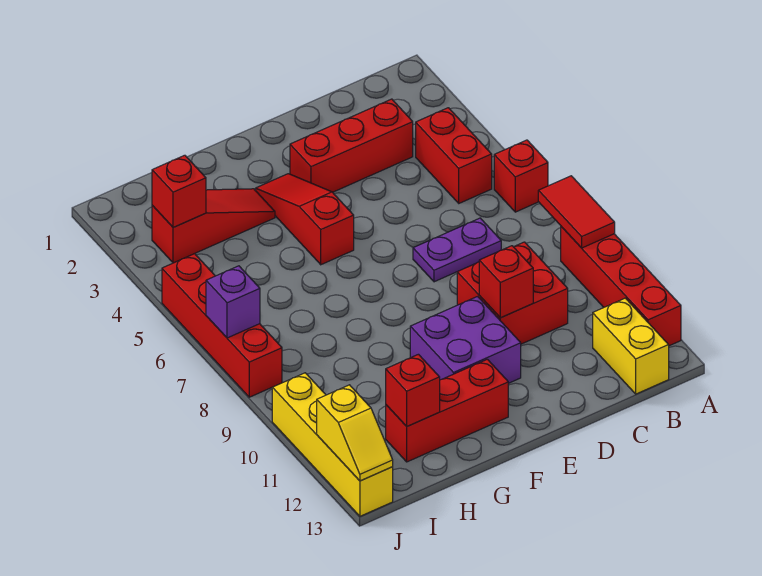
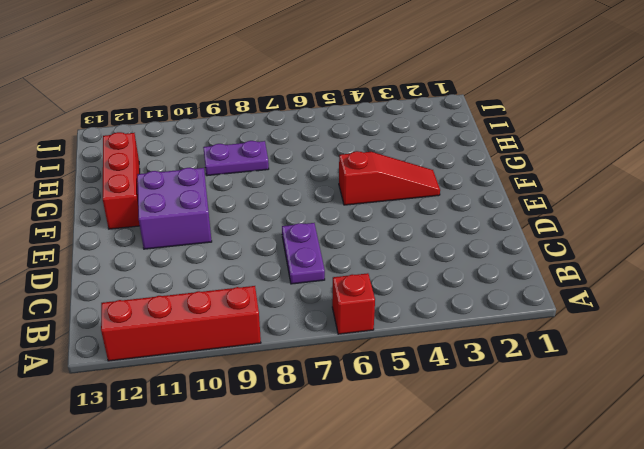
purple 1x2 plate [203,141,269,176] -> none
none -> red 1x2 brick [416,108,492,203]
none -> yellow 1x2 brick [593,298,669,394]
none -> red 1x3 brick [290,99,413,192]

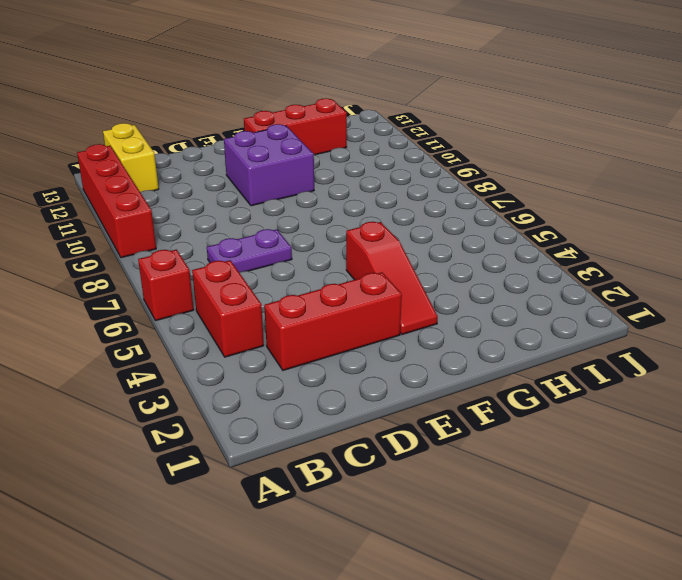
none -> red 2x2 brick [457,242,568,344]
none -> red 1x3 slope [152,189,275,263]
none -> red 1x4 brick [162,254,282,397]

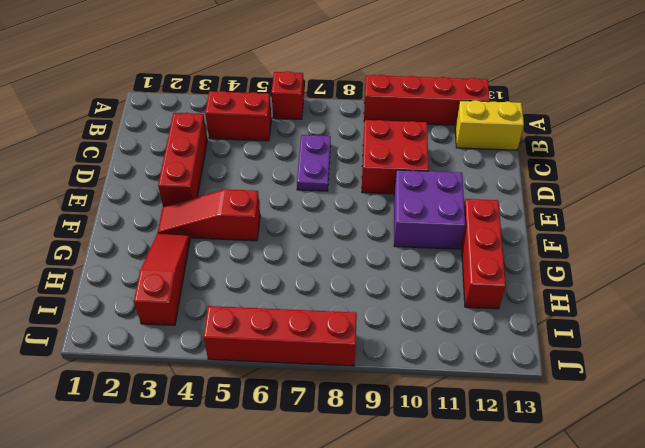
none -> yellow 1x4 brick [272,373,393,516]
none -> red 1x2 tile [538,176,615,248]
none -> red 1x1 brick [479,246,533,318]

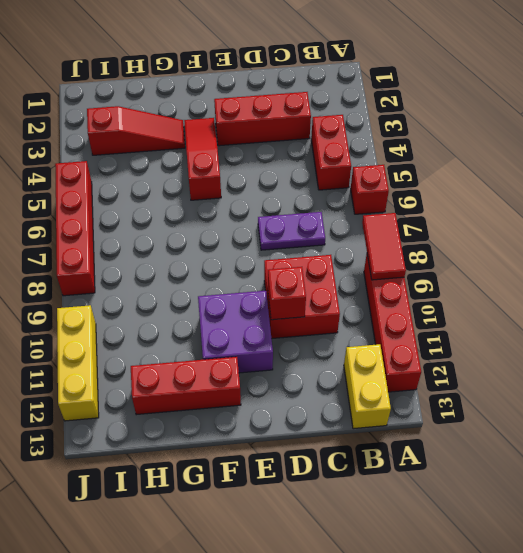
yellow 1x3 brick [57,305,99,421] -> yellow 1x4 brick [272,373,393,516]
none -> red 1x1 brick [386,354,440,426]
none -> red 1x1 brick [152,155,206,228]
none -> purple 1x1 brick [206,266,260,338]

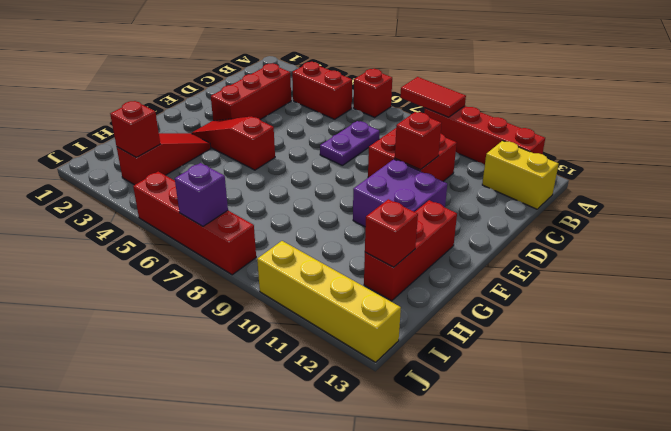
none -> yellow 1x2 slope [317,385,393,481]

